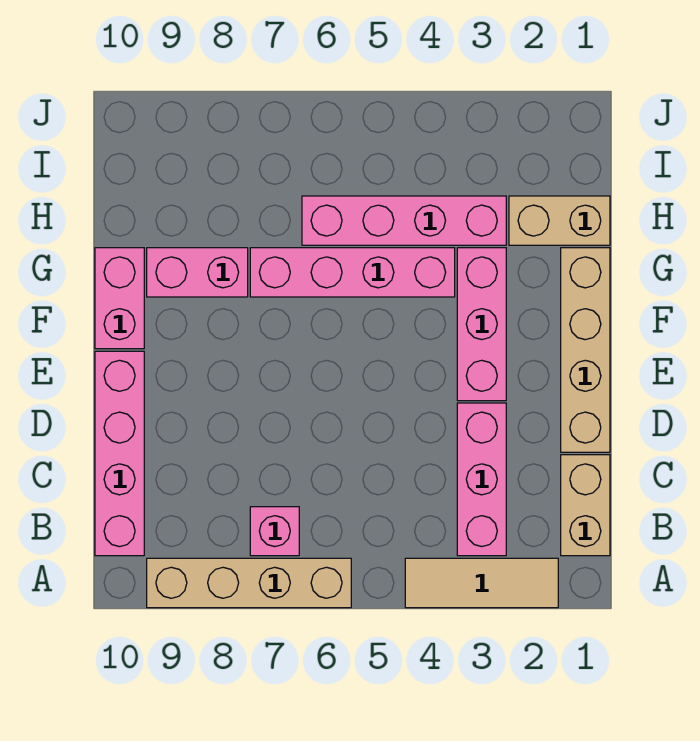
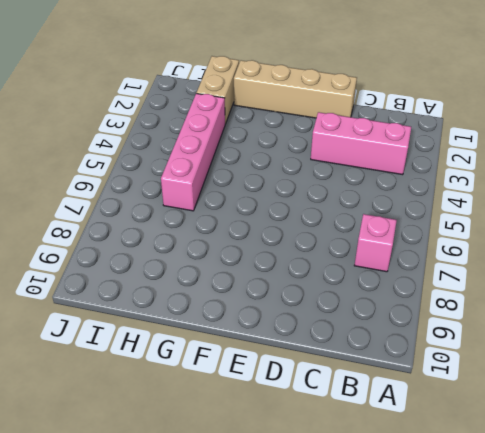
none -> tan 1x3 tile [405,558,558,608]
none -> tan 1x4 brick [147,558,351,608]
none -> tan 1x2 brick [561,455,610,556]

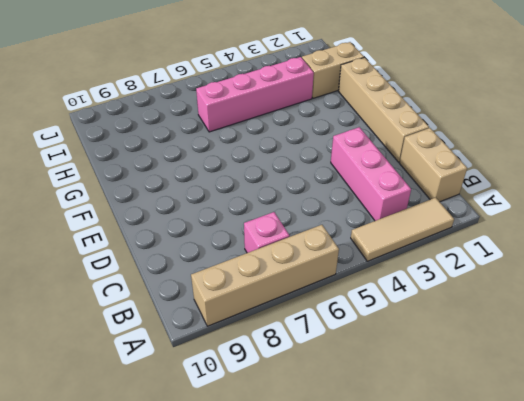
none -> pink 1x4 brick [95,351,144,556]
none -> pink 1x3 brick [457,248,506,401]
none -> pink 1x2 brick [95,248,144,349]

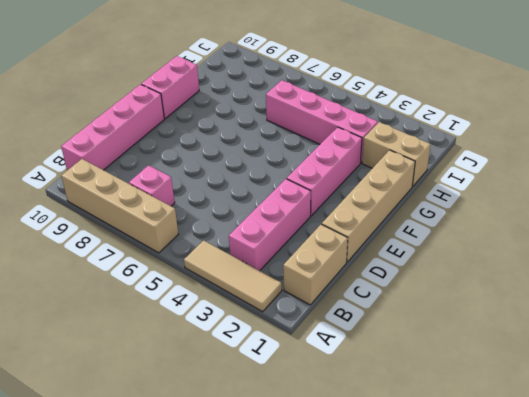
none -> pink 1x4 brick [250,248,455,297]
none -> pink 1x2 brick [147,248,248,297]

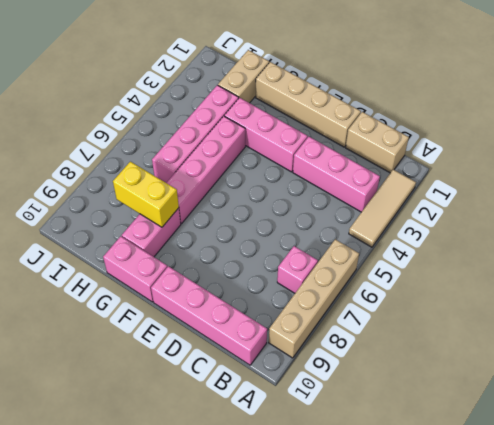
yellow 1x2 brick [113,162,179,227] -> none

